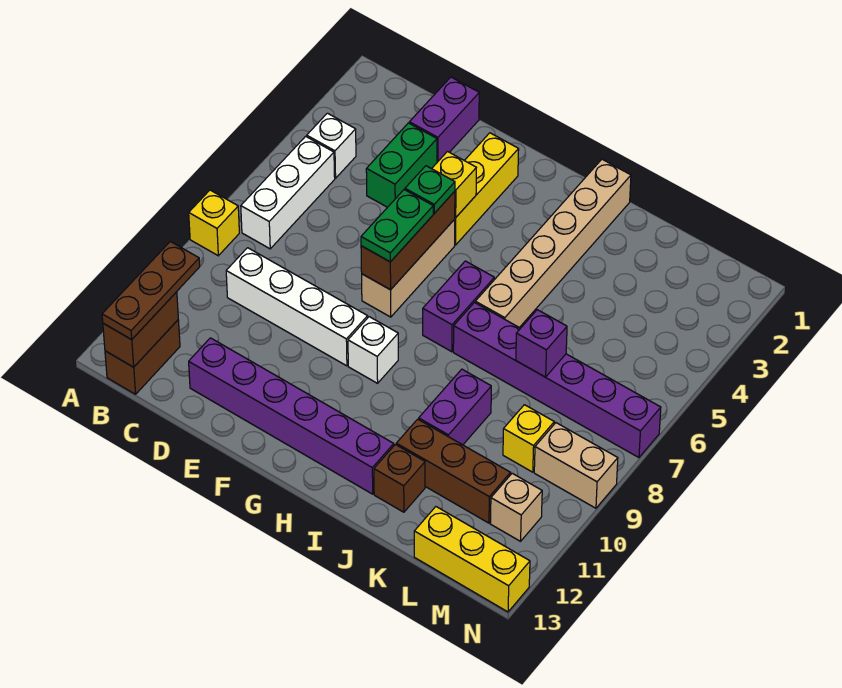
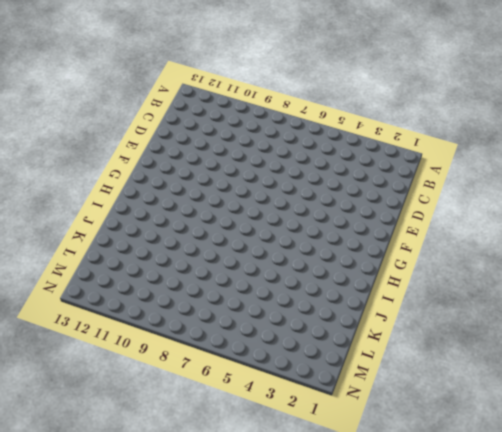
none -> yellow 1x1 brick [189,190,239,256]
none -> white 1x1 brick [307,113,356,178]
none -> white 1x3 brick [241,136,335,249]

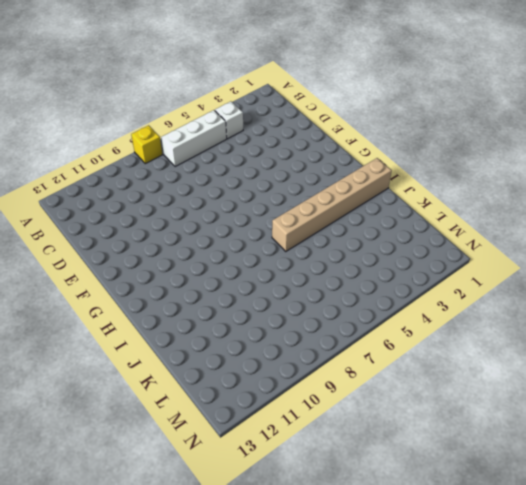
none -> brown 1x2 brick [105,320,180,394]
none -> white 1x4 brick [226,248,368,366]
none -> purple 1x2 brick [409,77,479,162]

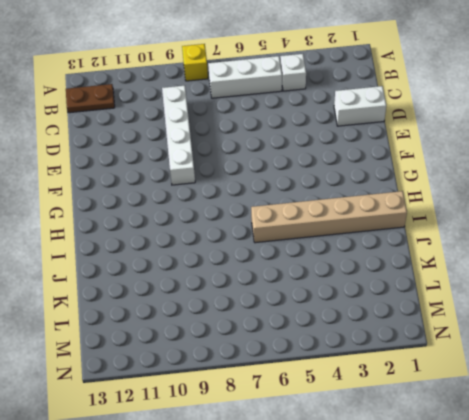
brown 1x2 plate [66,84,115,113] -> brown 1x2 brick [105,320,180,394]
white 1x2 brick [334,86,386,126] -> purple 1x2 brick [409,77,479,162]
none -> green 1x2 brick [366,123,437,207]
none -> purple 1x6 brick [189,338,394,494]
none -> yellow 1x3 brick [455,133,519,245]

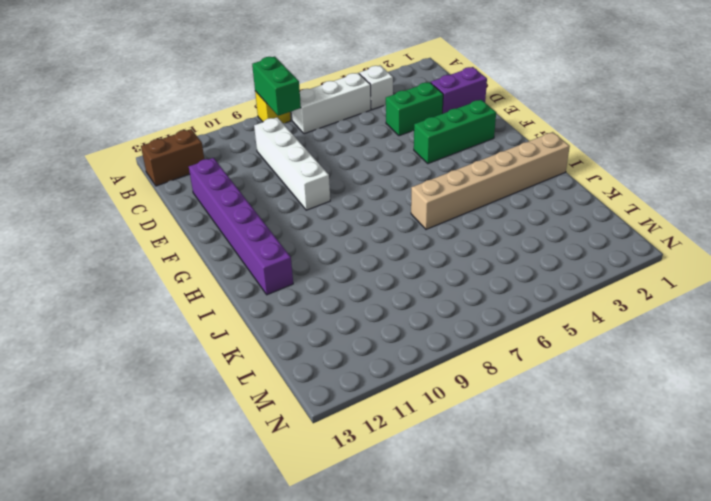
green 1x2 brick [252,57,301,116] -> none
green 1x3 brick [414,100,496,164] -> yellow 1x3 brick [455,133,519,245]
none -> tan 1x3 brick [362,219,455,317]
none -> white 1x1 brick [348,317,398,383]
none -> purple 1x2 brick [423,261,494,352]

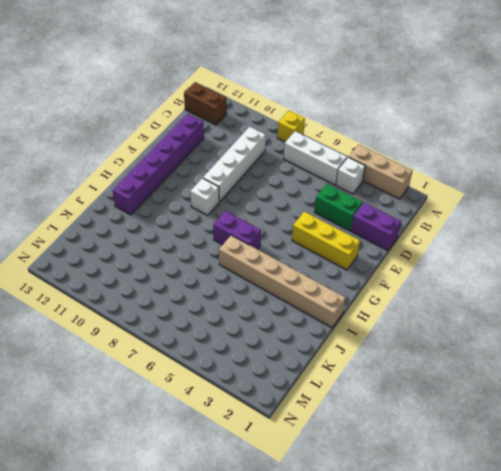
tan 1x3 brick [349,144,412,199] -> tan 1x3 brick moved to [362,219,455,317]
none -> purple 1x6 brick [453,303,661,458]
none -> purple 1x2 brick [419,369,491,445]
none -> brown 1x3 brick [396,419,510,523]

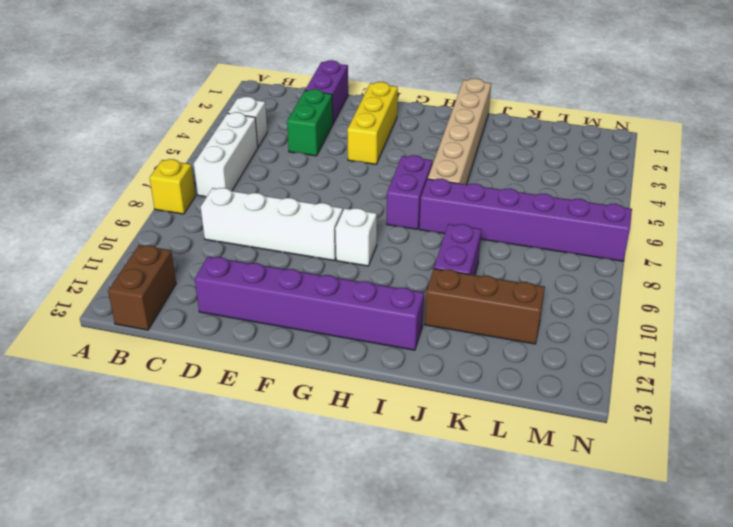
none -> tan 1x3 brick [362,219,455,317]
none -> brown 1x1 brick [374,444,425,512]
none -> yellow 1x1 brick [503,405,554,472]

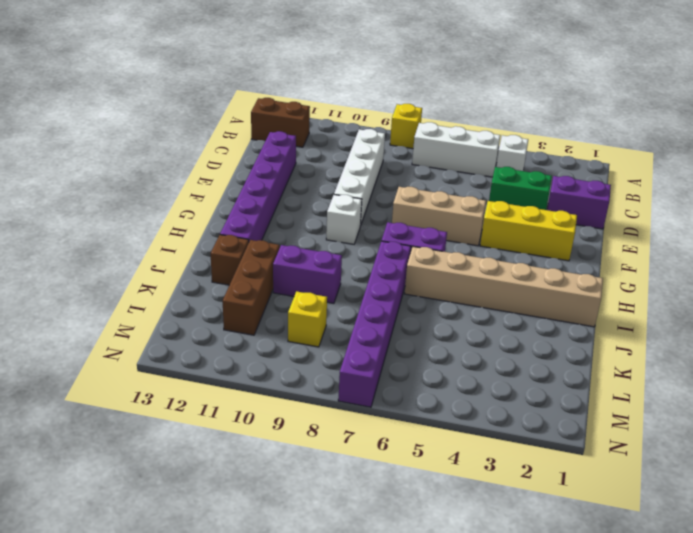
none -> yellow 1x3 brick [414,507,530,612]
none -> tan 1x2 brick [534,423,618,508]
none -> tan 1x1 brick [490,473,542,541]

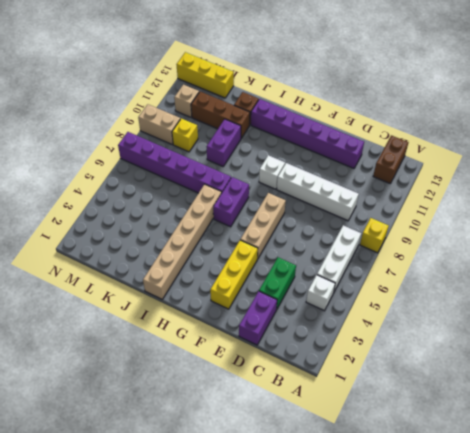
none -> brown 1x2 brick [103,292,178,367]
none -> yellow 1x1 brick [432,152,476,218]
none -> brown 1x3 brick [361,191,455,290]

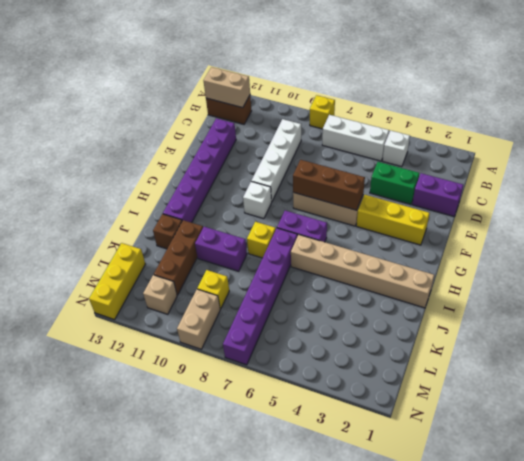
tan 1x2 brick [203,67,250,108] -> brown 1x2 brick [103,292,178,367]
yellow 1x1 brick [247,222,276,258] -> yellow 1x1 brick moved to [432,152,476,218]
none -> purple 1x1 brick [516,310,567,377]
none -> brown 1x3 plate [102,242,200,340]
none -> green 1x1 plate [405,166,455,213]

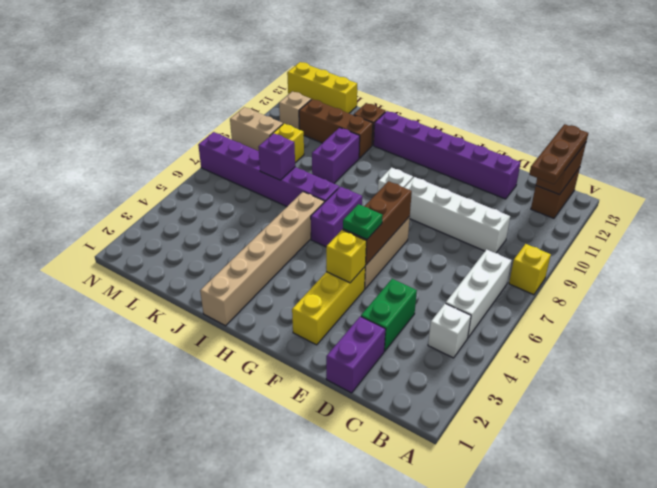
none -> green 1x2 plate [361,190,433,262]

